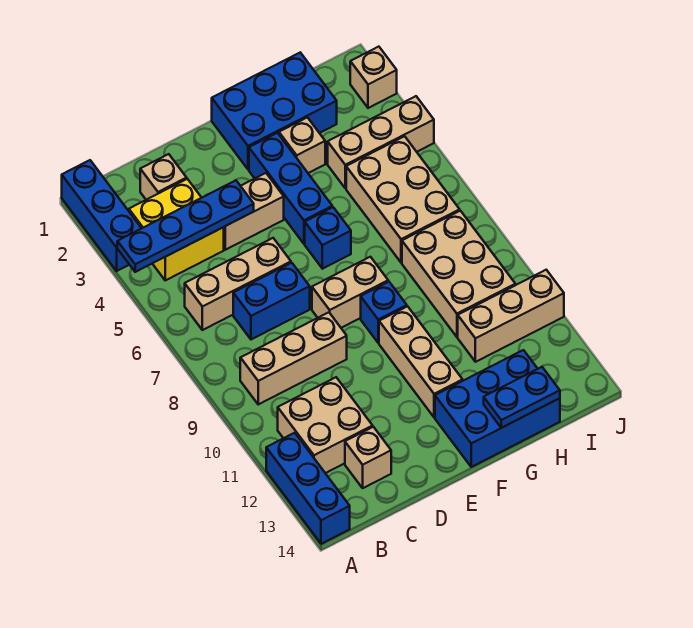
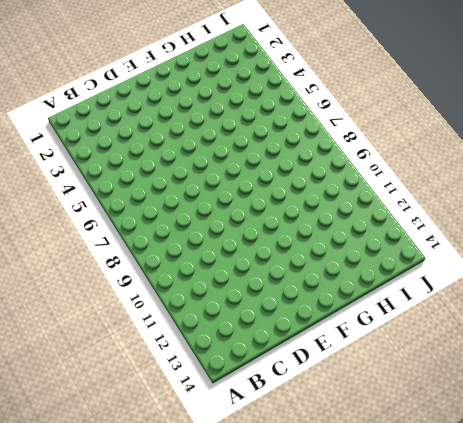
none -> blue 1x3 brick [62,160,142,271]
none -> blue 1x3 brick [266,433,350,544]
none -> yellow 2x2 brick [129,179,224,280]

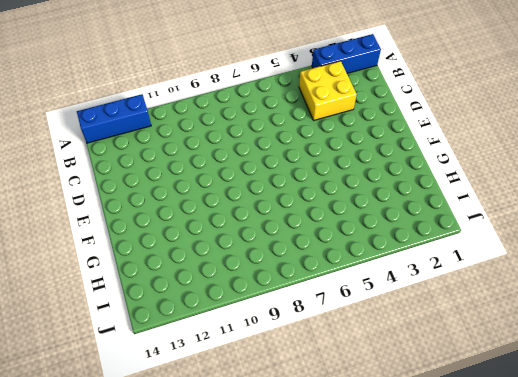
none -> tan 1x3 brick [185,238,291,330]
none -> tan 1x3 brick [240,312,347,404]
none -> tan 2x2 brick [278,377,373,473]

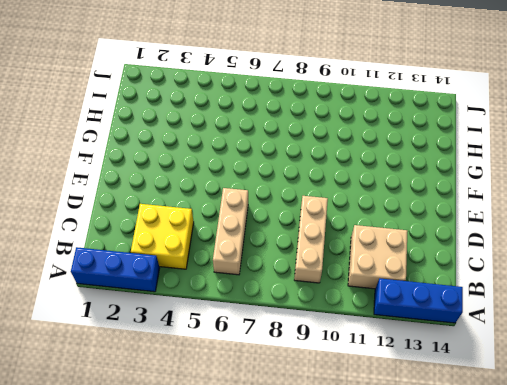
none -> tan 1x1 brick [140,154,187,200]
none -> blue 1x2 brick [233,263,310,340]
none -> tan 1x1 brick [345,427,391,488]

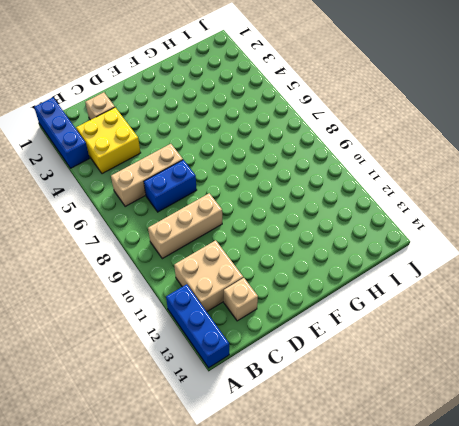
none -> tan 1x2 brick [224,173,284,250]
none -> tan 1x2 brick [312,257,388,328]
none -> blue 2x3 brick [212,53,337,169]

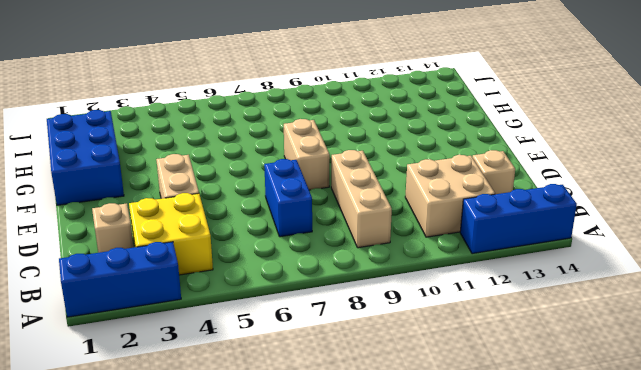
none -> tan 1x3 brick [185,238,291,330]
none -> blue 1x3 brick [249,133,332,244]
none -> blue 1x1 brick [305,207,351,269]

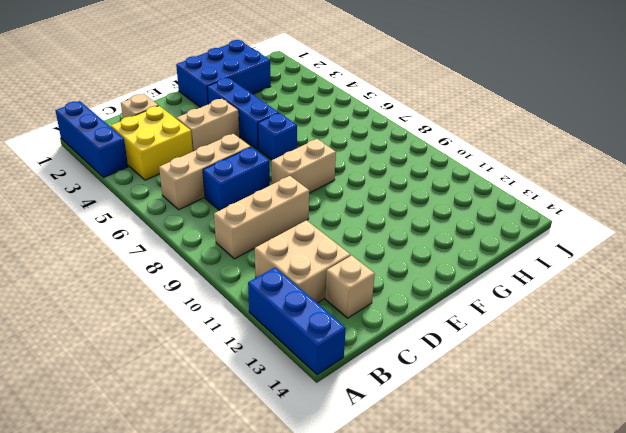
none -> blue 1x1 brick [361,282,407,343]
none -> tan 1x3 brick [379,306,463,417]
none -> blue 2x3 brick [435,350,560,467]

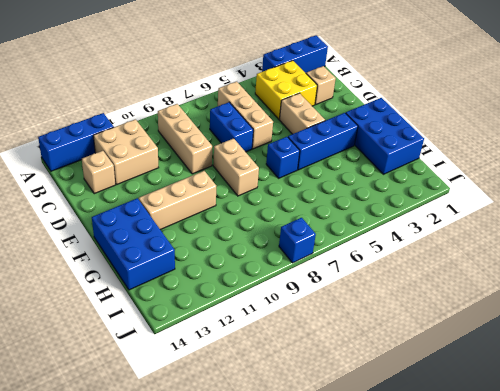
blue 1x1 brick [279,218,316,263] -> blue 1x1 brick moved to [361,282,407,343]
none -> tan 1x1 brick [279,117,325,173]
none -> tan 1x3 brick [328,96,434,188]
none -> tan 2x3 brick [346,136,460,263]

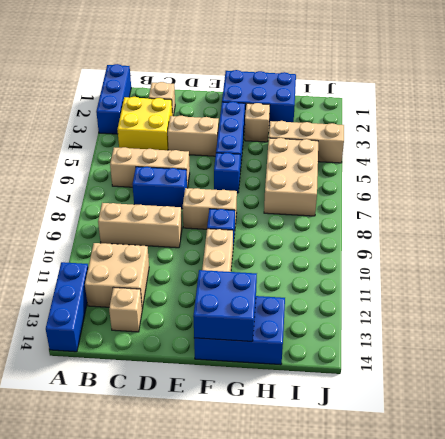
blue 2x2 brick [193,270,257,341] -> blue 1x2 plate [484,367,560,428]
none -> tan 2x3 brick [402,211,515,337]
none -> tan 1x3 brick [458,270,564,362]
none -> tan 1x1 brick [350,47,397,108]

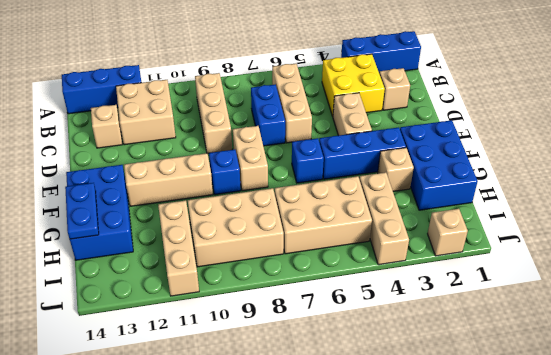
none -> blue 1x4 plate [117,180,254,272]

